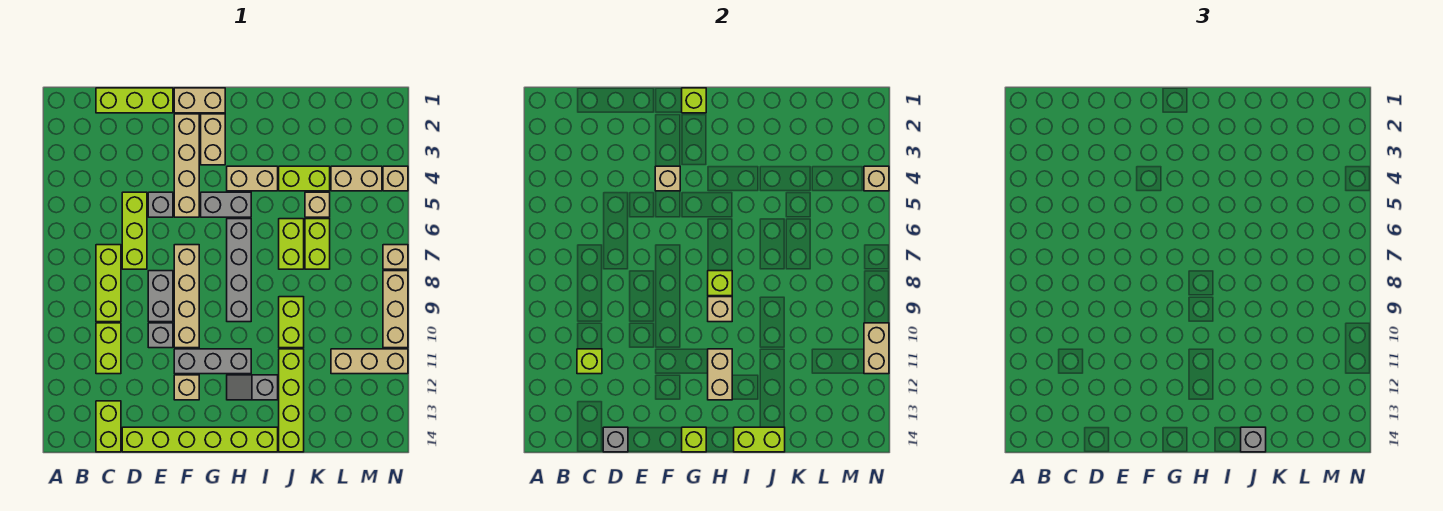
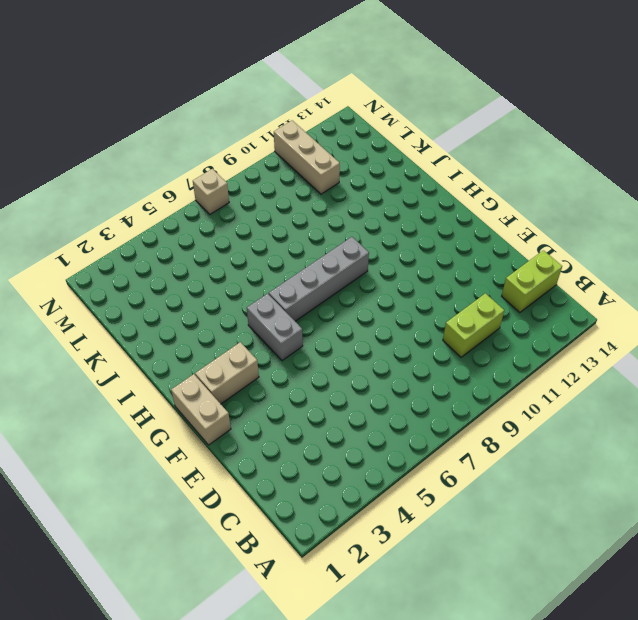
none -> lime 1x3 brick [96,88,173,113]
none -> lime 1x3 brick [96,245,121,322]
none -> lime 1x3 brick [122,192,147,269]
none -> lime 1x6 brick [122,427,278,452]

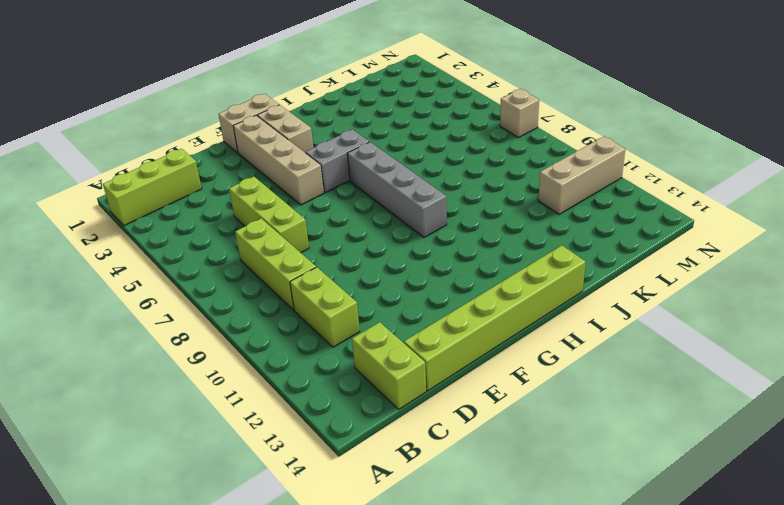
lime 1x3 brick [103,149,202,225] -> lime 1x3 brick moved to [96,88,173,113]
none -> grey 1x1 brick [148,192,173,217]
none -> grey 1x2 brick [148,271,173,322]
none -> grey 1x1 brick [148,323,173,348]
none -> tan 1x4 brick [174,245,199,348]

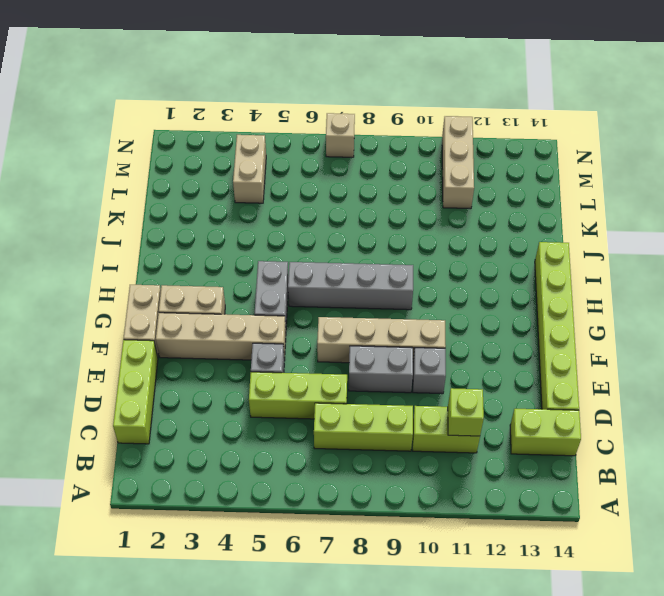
none -> grey 1x3 brick [174,349,251,374]
none -> tan 1x1 brick [174,375,199,400]
none -> tan 1x2 brick [227,166,278,191]
none -> grey 1x2 slope [227,375,278,400]

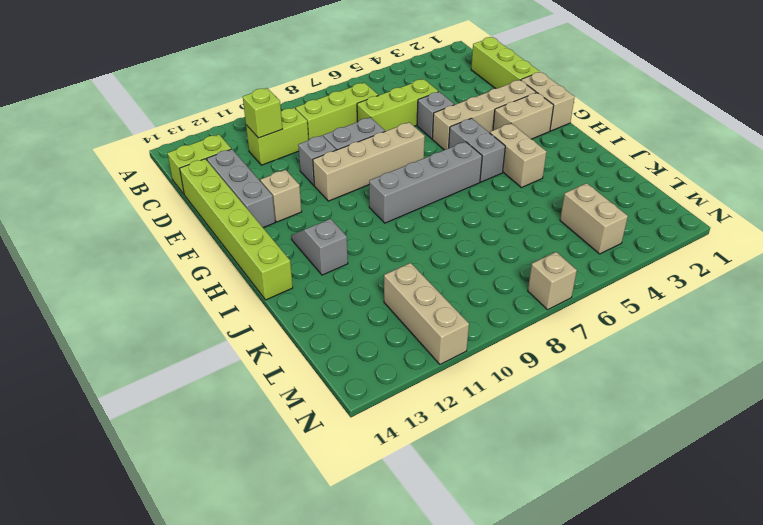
grey 1x3 brick [207,149,275,228] -> grey 1x3 brick moved to [174,349,251,374]
none -> lime 1x2 brick [279,166,330,191]
none -> lime 1x2 brick [279,219,304,269]
none -> lime 1x2 brick [279,297,304,348]
none -> lime 1x4 brick [279,349,304,452]

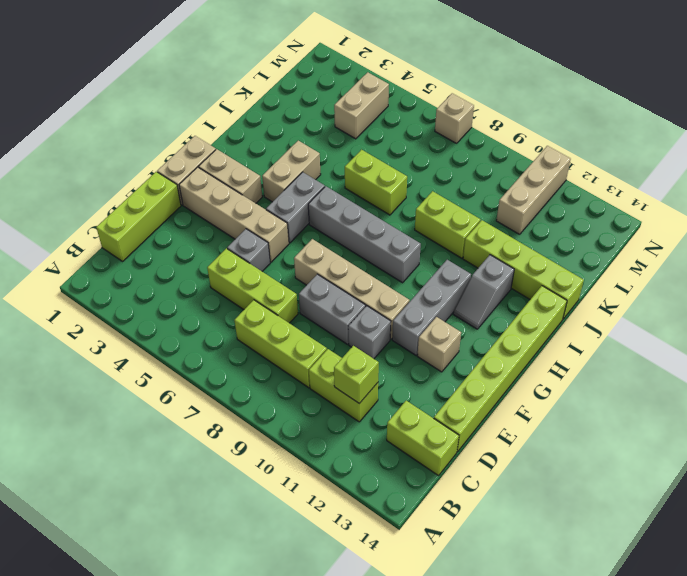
none -> lime 1x2 brick [279,166,330,191]
none -> tan 1x1 brick [305,192,330,217]
none -> lime 1x2 brick [305,219,330,269]
none -> tan 1x1 brick [383,166,408,191]

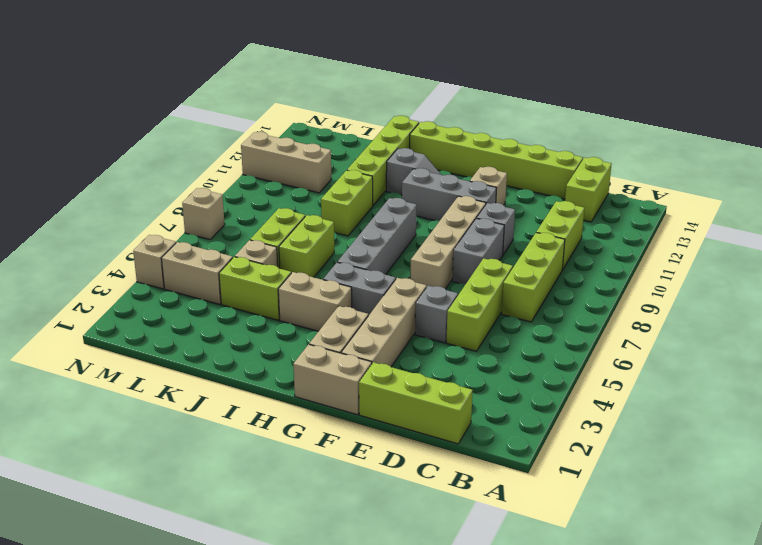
none -> tan 1x3 brick [383,271,408,348]
none -> lime 1x1 brick [577,349,602,374]
none -> grey 1x1 brick [603,427,628,452]
none -> tan 1x1 brick [655,166,680,191]

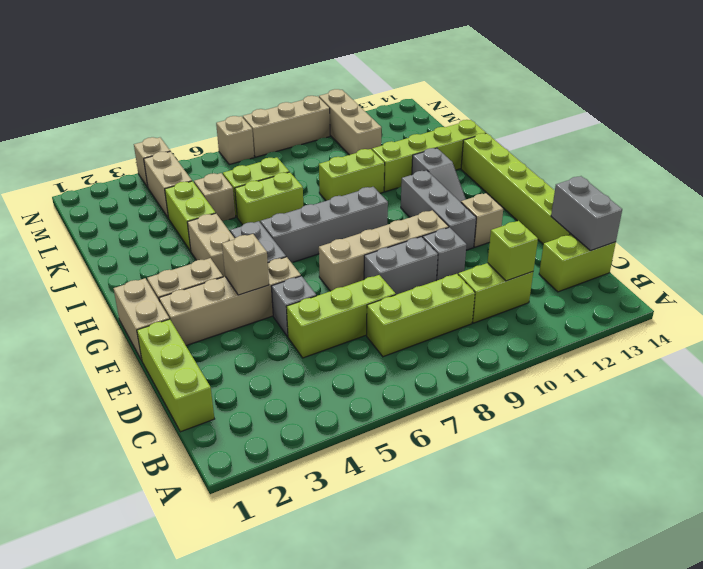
grey 1x2 brick [551,176,622,251] -> grey 1x1 brick [603,427,628,452]
none -> lime 1x1 brick [682,88,706,113]
none -> lime 1x1 brick [682,427,706,452]
none -> lime 1x1 brick [708,271,732,296]
none -> tan 1x1 brick [708,297,732,322]

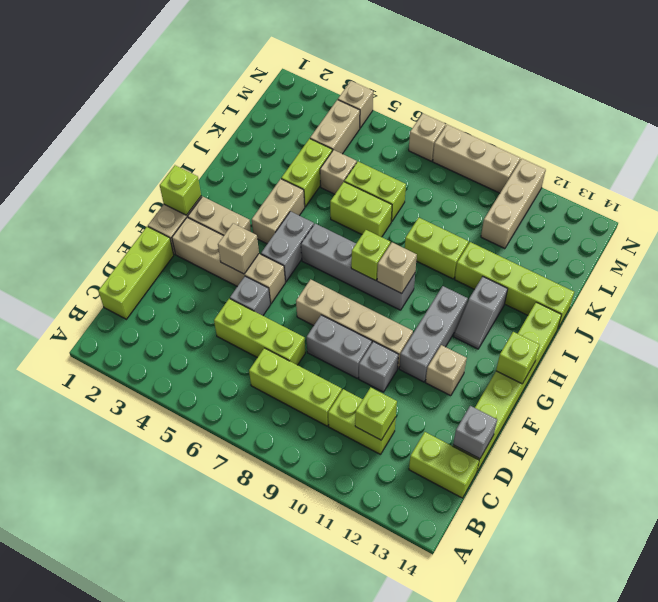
none -> tan 1x2 brick [708,349,732,400]
none -> lime 1x2 brick [734,427,785,452]
none -> tan 1x1 brick [864,166,889,191]
none -> tan 1x2 brick [864,323,889,374]

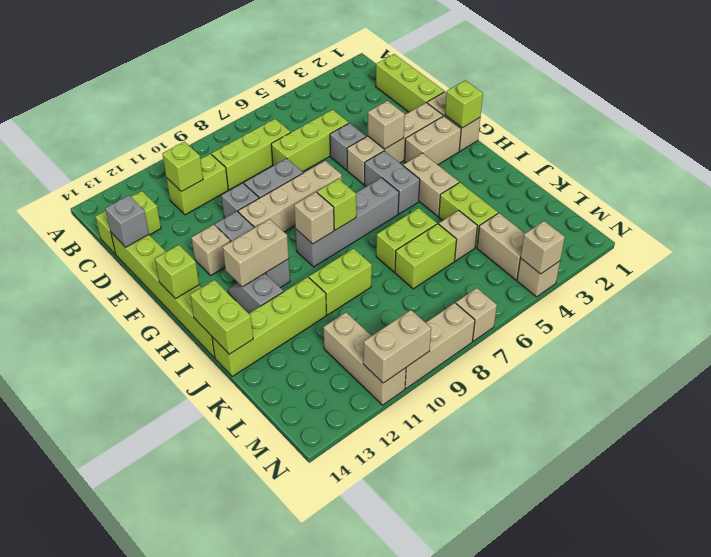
none -> grey 1x1 brick [1241,427,1266,452]

